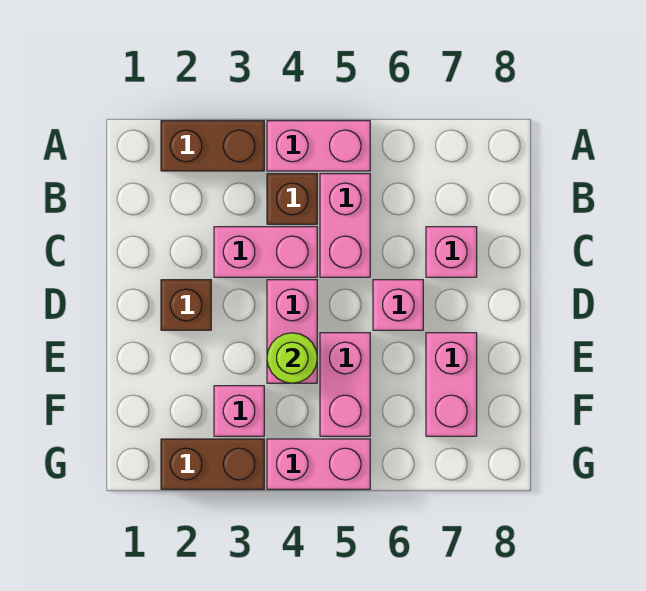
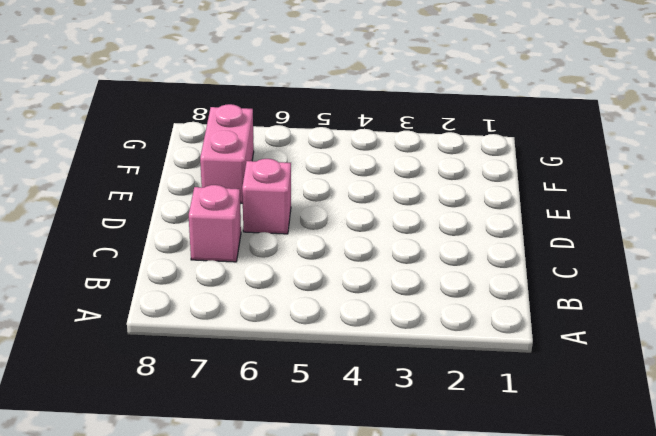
none -> brown 1x2 brick [161,121,264,171]
none -> pink 1x2 brick [267,121,370,171]
none -> brown 1x1 brick [267,174,317,224]

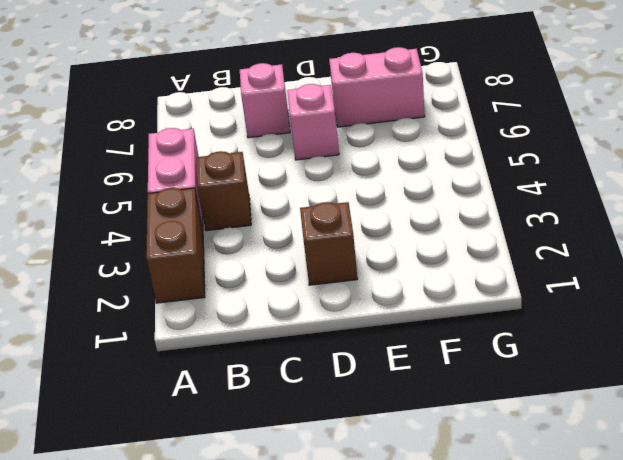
none -> pink 1x2 brick [320,174,370,277]
none -> pink 1x2 brick [214,227,317,277]
none -> pink 1x2 brick [267,280,317,383]

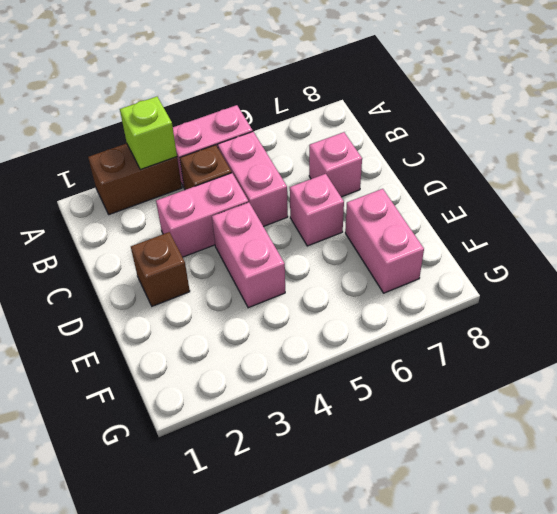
lime 1x1 brick [120,97,177,169] -> none
none -> pink 1x2 brick [320,333,370,436]
none -> pink 1x1 brick [214,386,264,436]
none -> brown 1x2 brick [161,439,264,489]

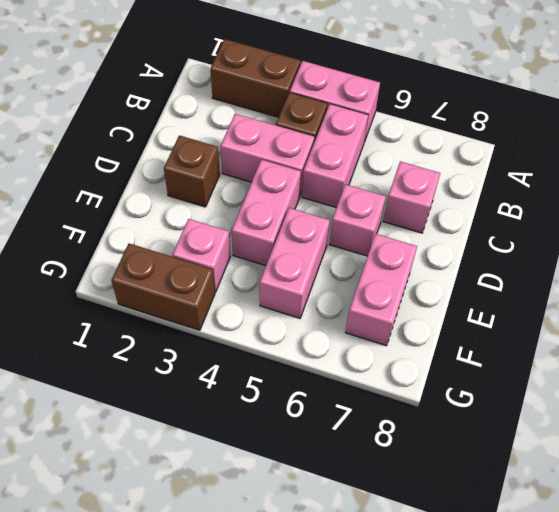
none -> pink 1x2 brick [267,439,370,489]
none -> lime 1x1 round brick [267,333,317,383]

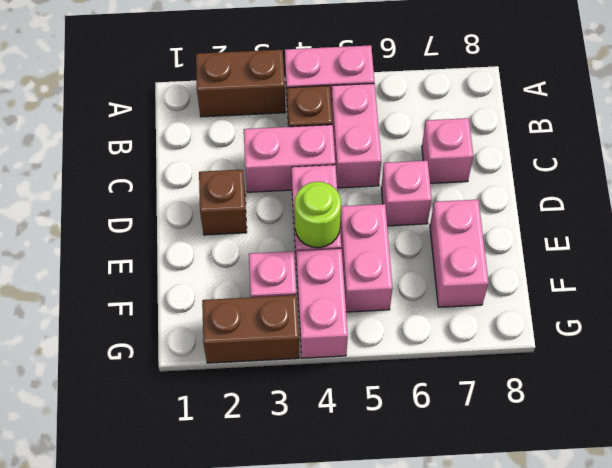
pink 1x2 brick [296,249,348,358] -> pink 1x2 brick turned to [267,439,370,489]

